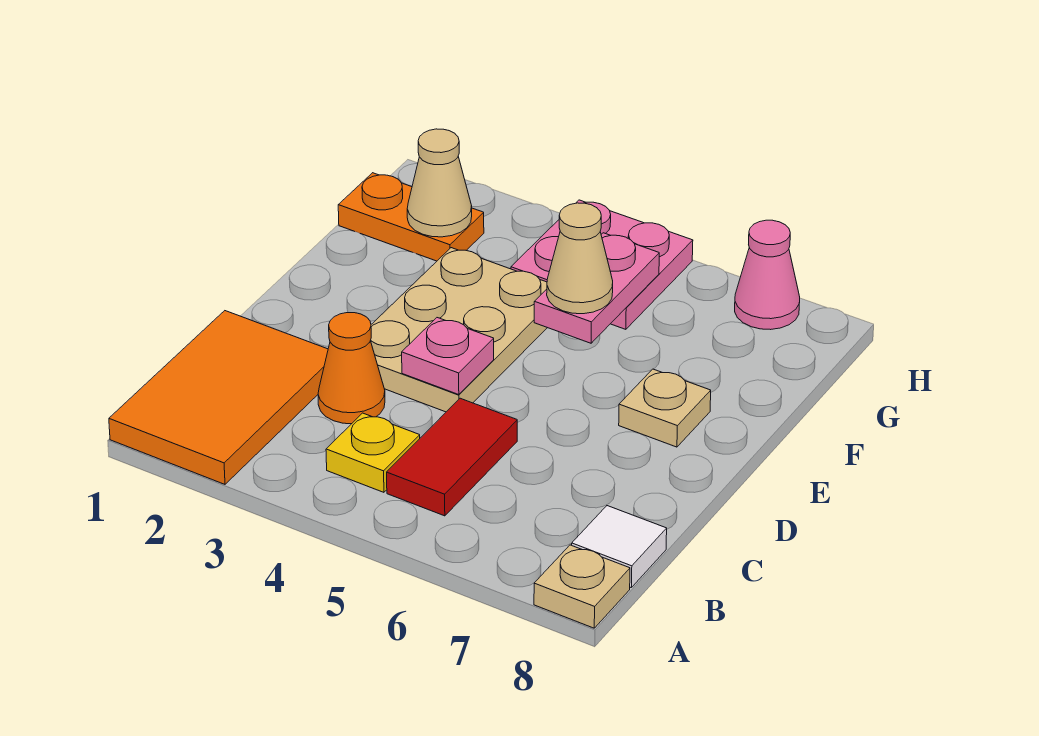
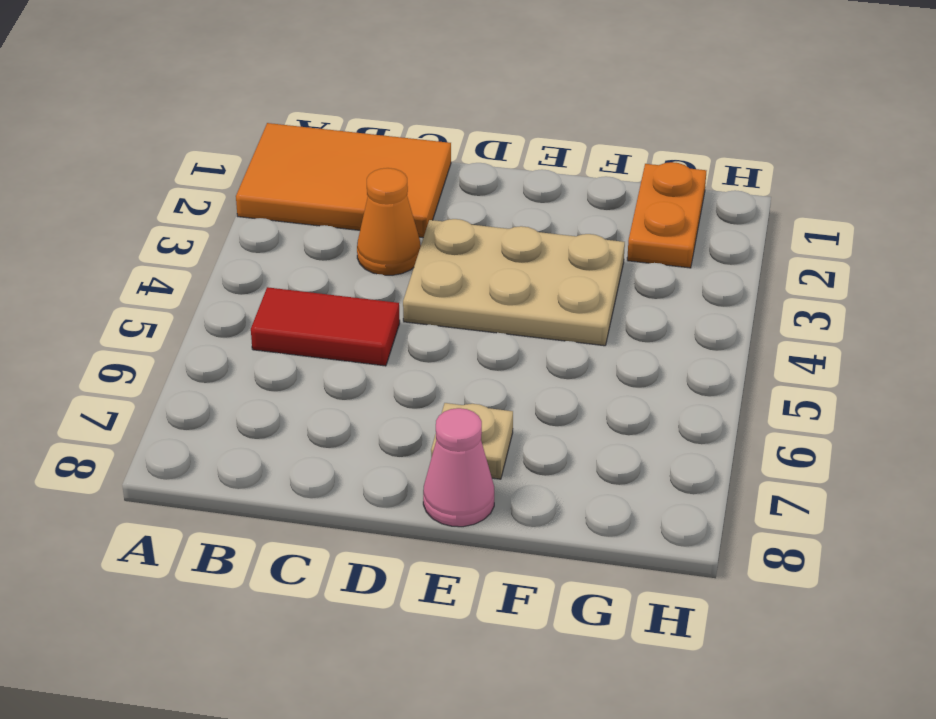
pink 1x1 cone [423,408,494,527] -> pink 1x1 cone moved to [735,220,800,330]
none -> tan 1x1 plate [534,545,630,628]
none -> yellow 1x1 plate [326,413,420,492]
none -> white 1x1 tile [572,506,667,587]

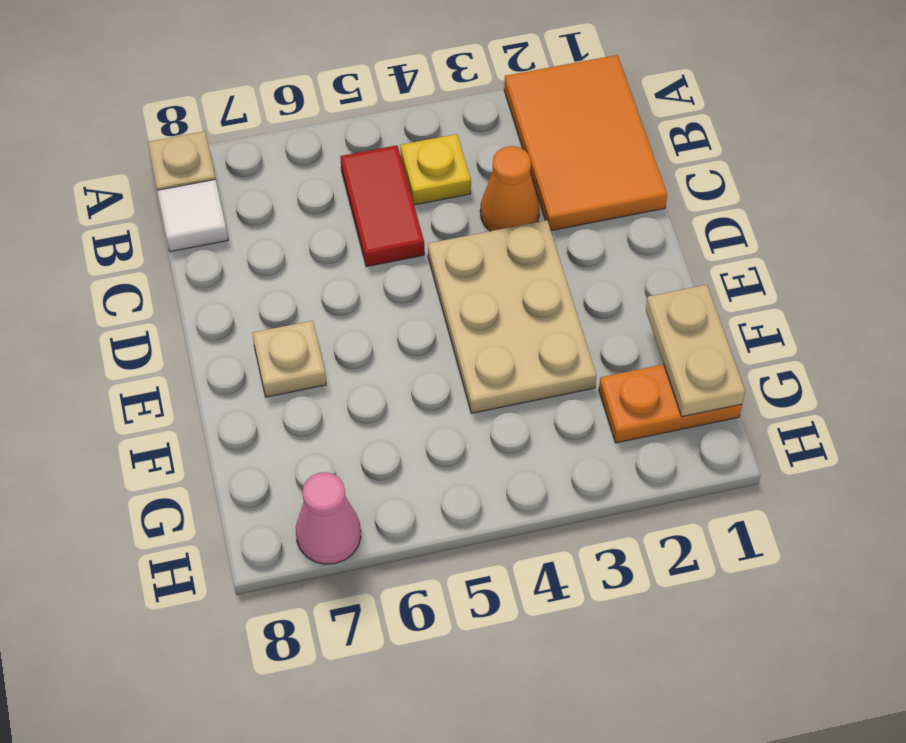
tan 1x2 plate [646,285,745,417] -> none
none -> pink 2x2 plate [511,200,693,329]
none -> pink 1x1 plate [402,318,494,395]
none -> pink 1x2 plate [534,233,659,343]

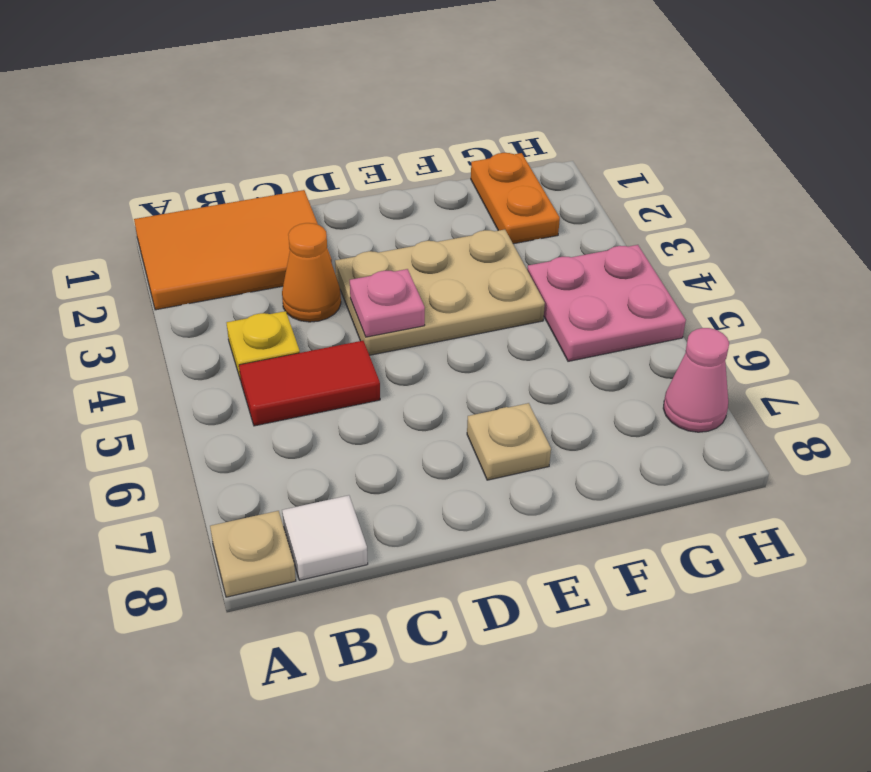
none -> pink 1x2 plate [534,233,659,343]
none -> tan 1x1 cone [407,129,472,237]
none -> tan 1x1 cone [547,203,613,314]

